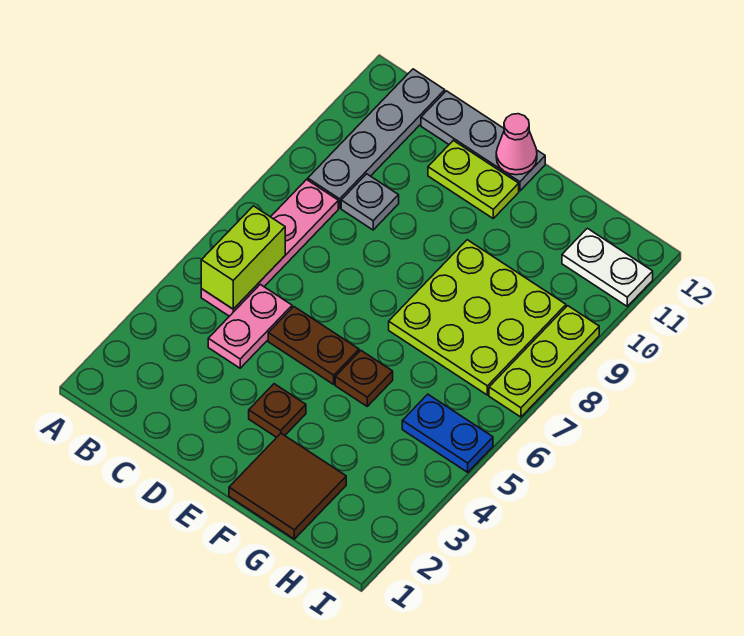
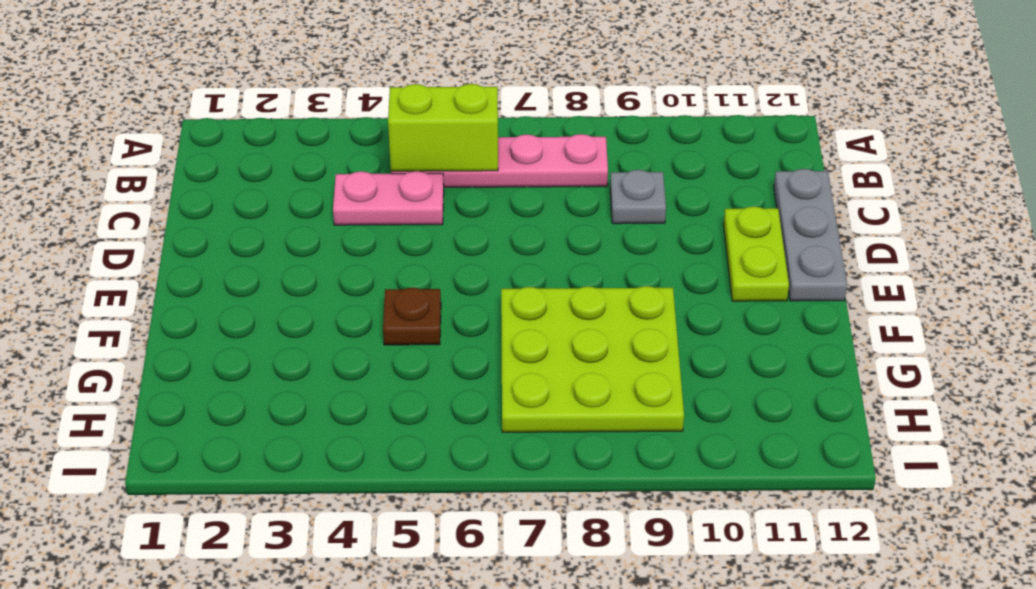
none -> grey 1x4 plate [308,69,445,208]
none -> brown 1x2 plate [268,307,359,384]
none -> brown 1x1 plate [249,384,306,437]

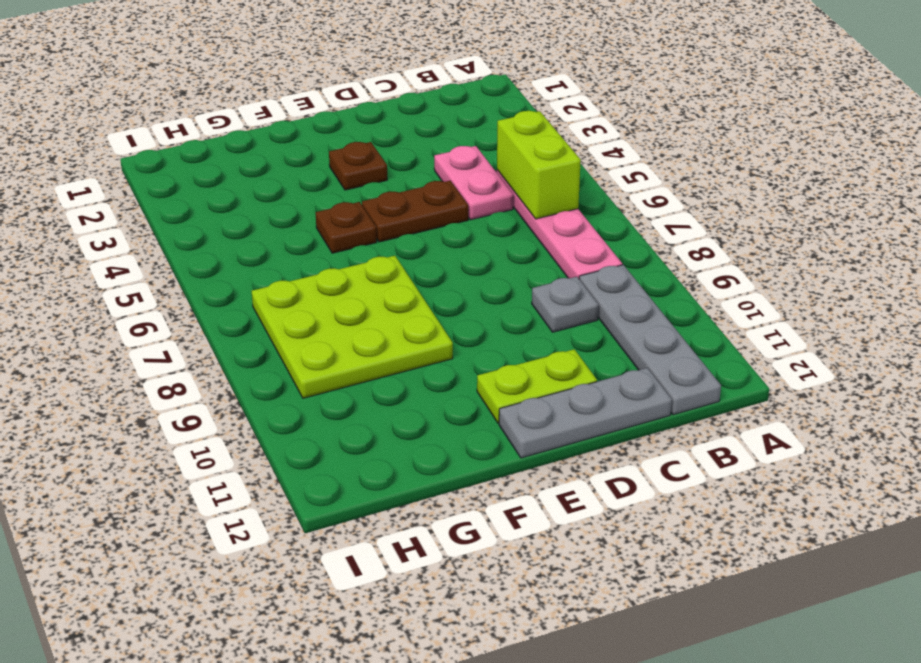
none -> brown 2x2 tile [229,433,346,539]
none -> blue 1x2 plate [402,394,493,472]
none -> white 1x2 plate [562,228,653,306]

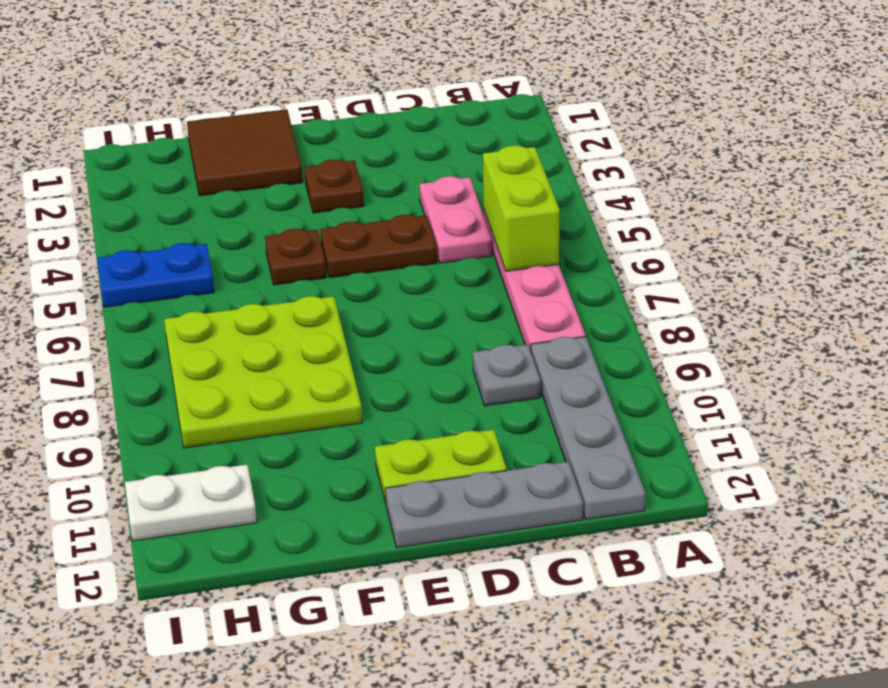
none -> lime 1x3 plate [489,306,599,417]
none -> pink 1x1 cone [496,114,537,175]

